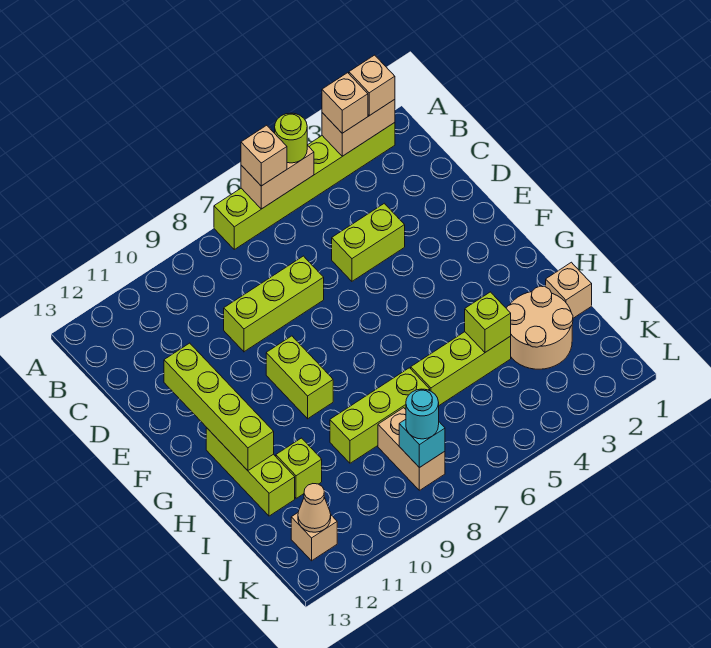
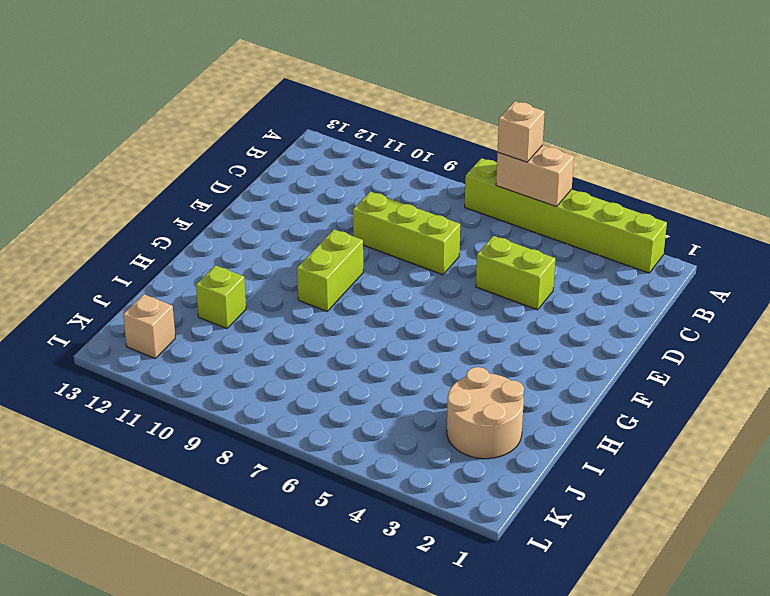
none -> lime 1x3 brick [206,428,295,516]
none -> tan 1x1 brick [546,262,592,318]
none -> lime 1x3 brick [411,332,511,405]

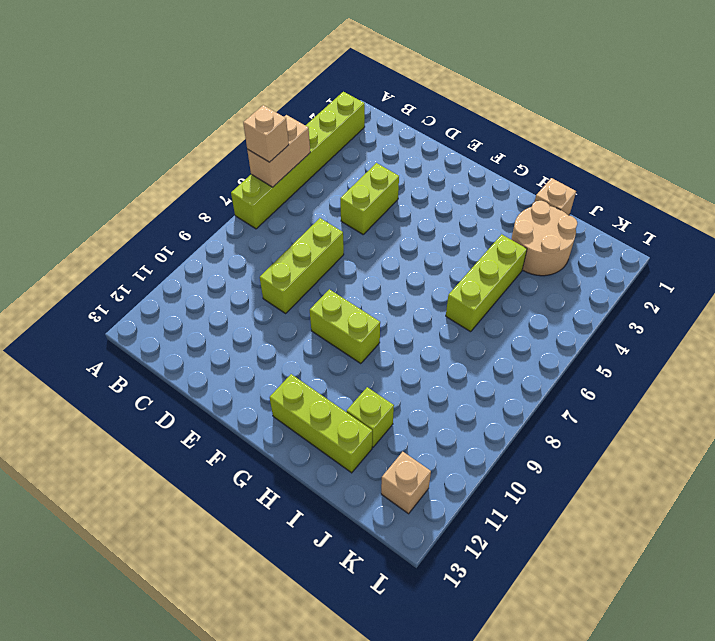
none -> lime 1x3 brick [330,368,430,463]
none -> tan 1x2 brick [378,408,445,490]
none -> tan 1x2 brick [322,99,395,156]

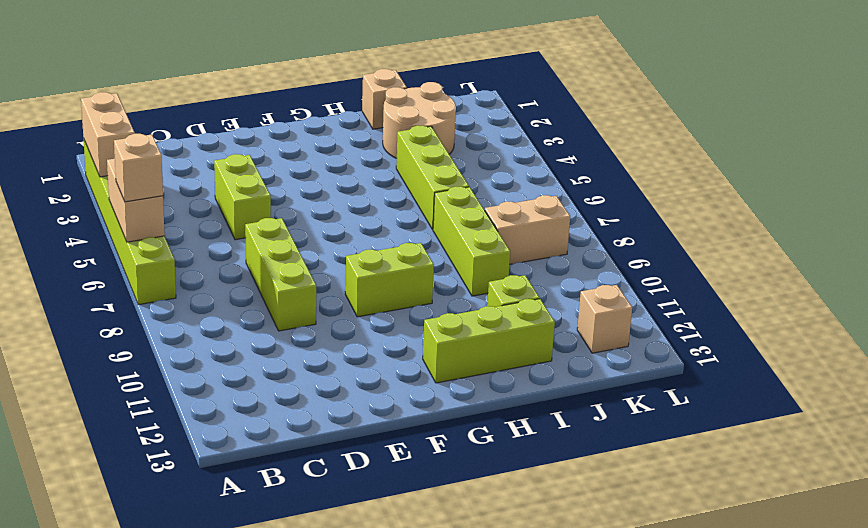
none -> lime 1x4 brick [164,343,274,470]
none -> lime 1x1 brick [465,292,511,352]
none -> cyan 1x1 brick [399,419,445,468]

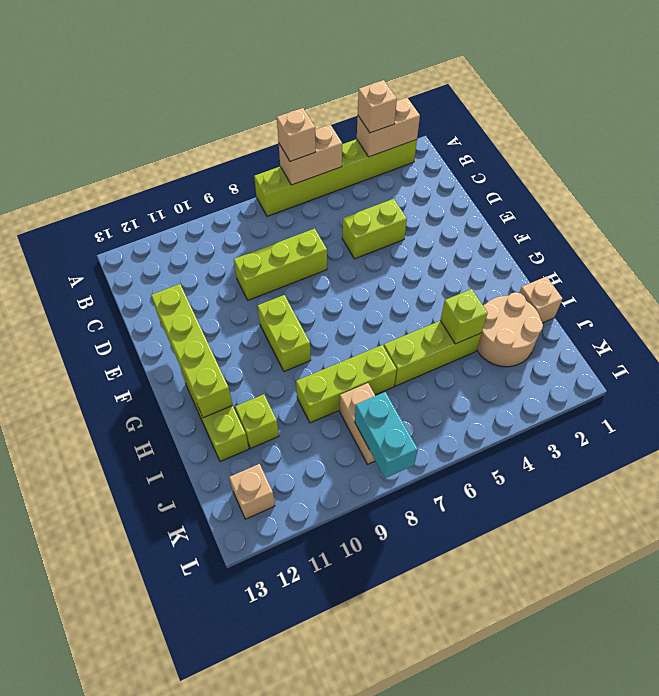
cyan 1x2 brick [355,392,418,478] -> cyan 1x1 brick [399,419,445,468]
none -> tan 1x1 cone [298,484,331,532]
none -> tan 1x1 brick [349,55,395,116]
none -> lime 1x1 round brick [275,113,307,163]

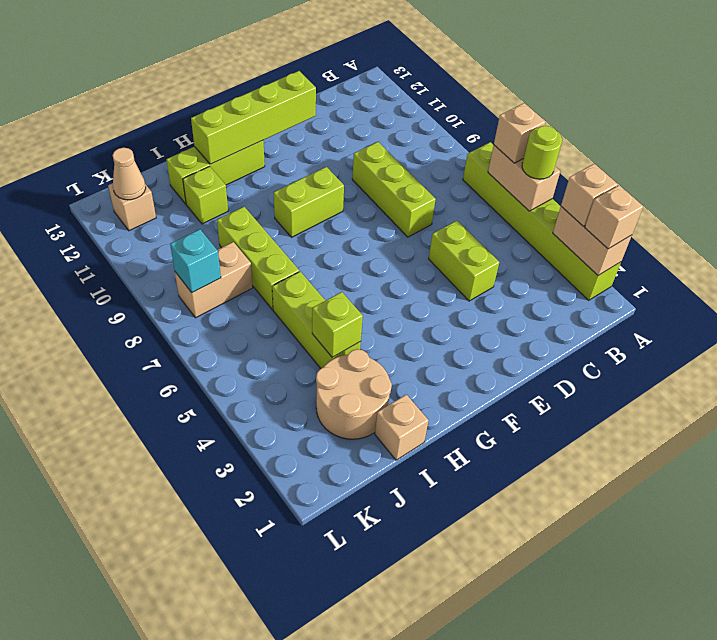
none -> cyan 1x1 round brick [406,389,439,439]

